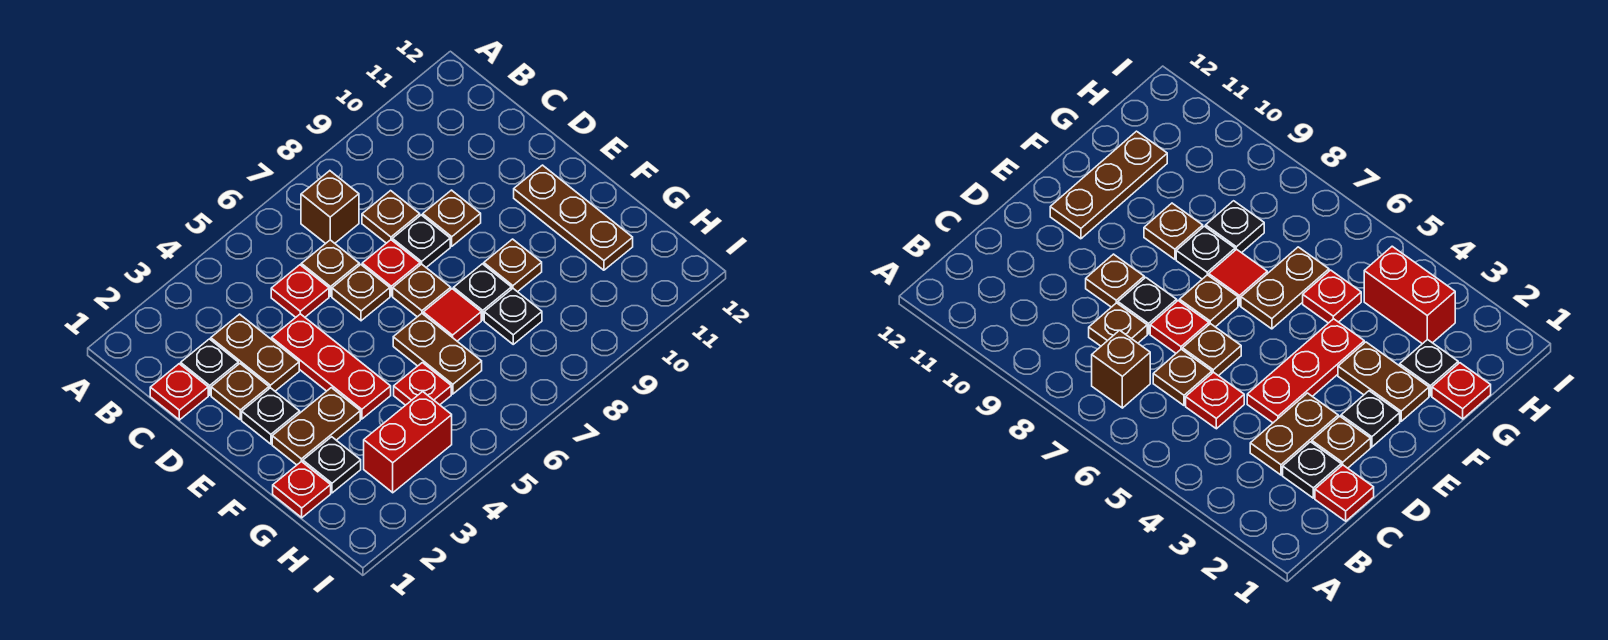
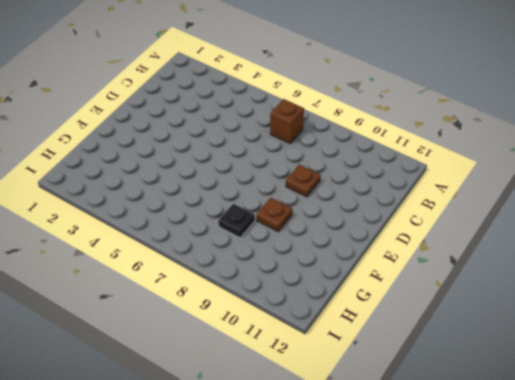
none -> red 1x1 plate [150,364,208,420]
none -> black 1x1 plate [181,339,238,395]
none -> brown 1x2 plate [211,314,299,391]

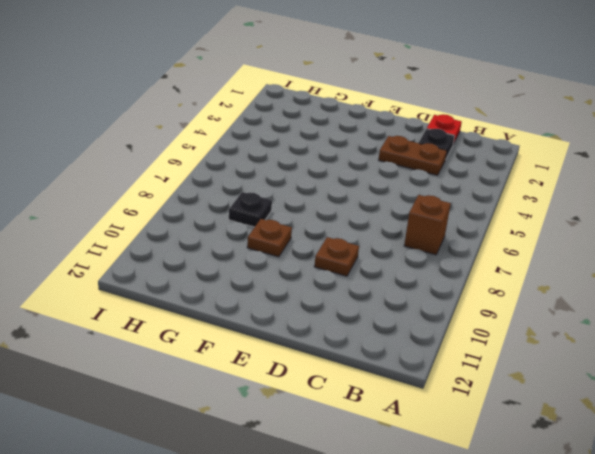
none -> red 1x1 plate [271,265,329,317]
none -> brown 1x1 plate [301,240,359,296]
none -> brown 1x1 plate [362,191,420,243]

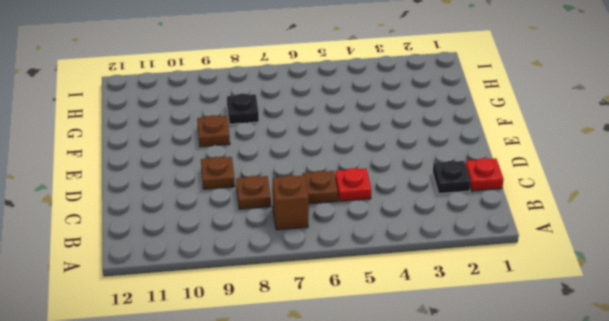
none -> brown 1x2 plate [211,314,299,391]
none -> brown 1x1 plate [211,364,269,419]
none -> red 1x3 plate [272,314,391,419]

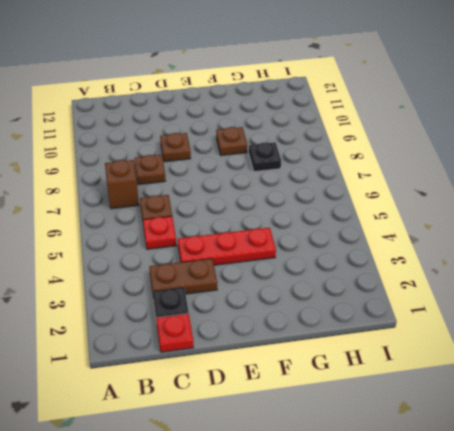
none -> brown 1x1 plate [211,364,269,419]
none -> brown 1x1 plate [332,265,390,321]
none -> red 1x1 plate [362,240,420,296]

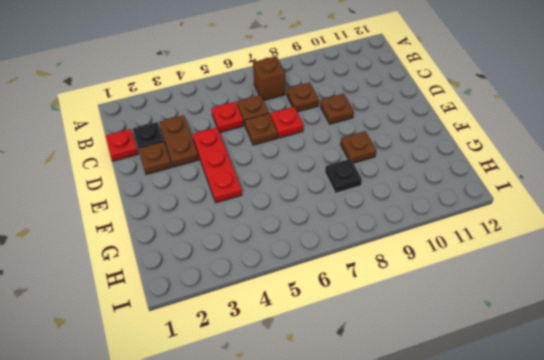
none -> black 1x1 plate [392,215,450,267]
none -> black 1x1 plate [242,388,300,444]
none -> brown 1x1 plate [393,264,451,317]

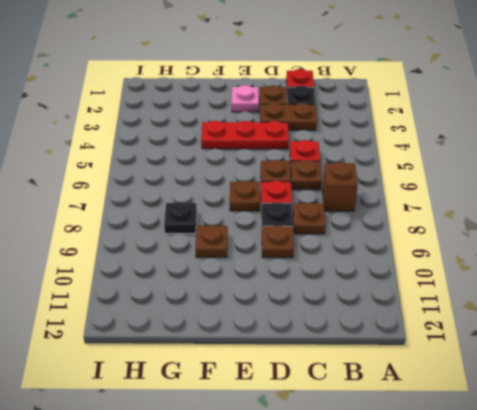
pink 1x1 plate [232,85,259,112] -> black 1x1 plate [242,388,300,444]
none -> brown 1x3 plate [514,165,633,270]
none -> brown 1x2 plate [272,388,360,465]
none -> brown 1x2 plate [393,314,482,394]

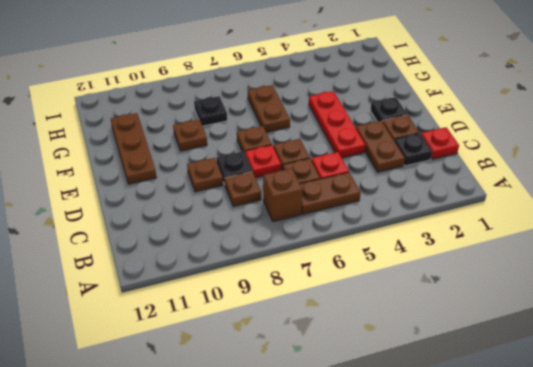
brown 1x2 plate [300,172,361,214] -> brown 1x2 plate moved to [272,388,360,465]
none -> red 1x1 tile [423,289,481,341]
none -> black 1x1 plate [454,264,511,320]
none -> red 1x1 plate [273,461,331,518]

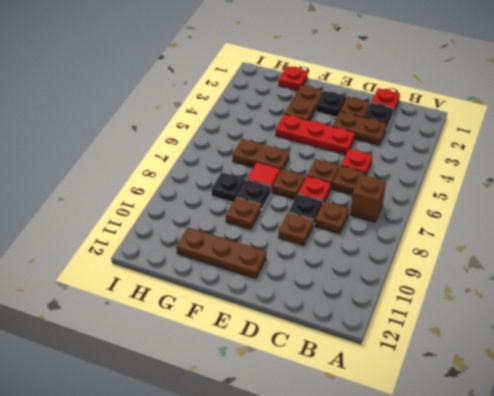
none -> black 1x1 plate [303,437,361,493]
none -> red 1x1 plate [394,363,451,405]
none -> red 1x2 brick [364,392,452,493]

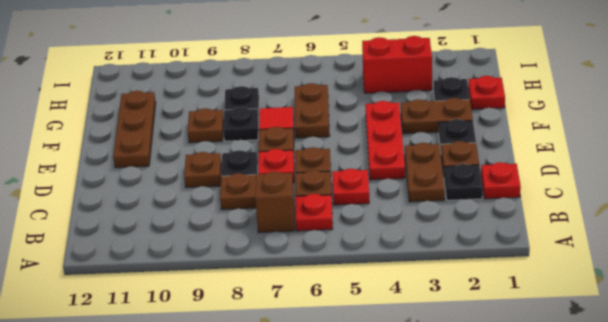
red 1x1 plate [295,194,333,231] -> red 1x1 plate moved to [394,363,451,405]

